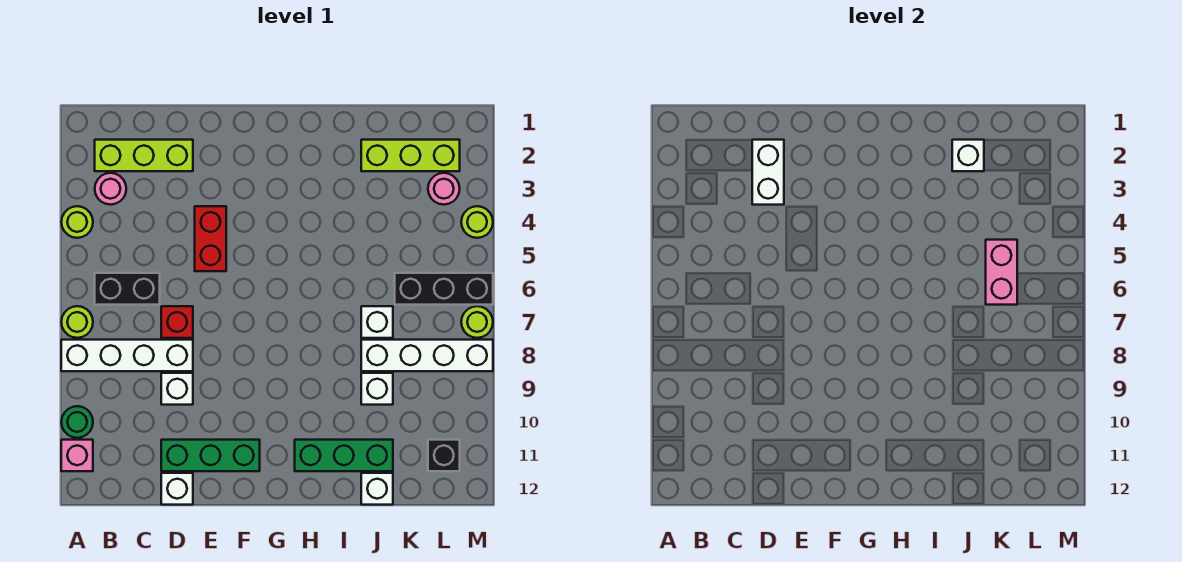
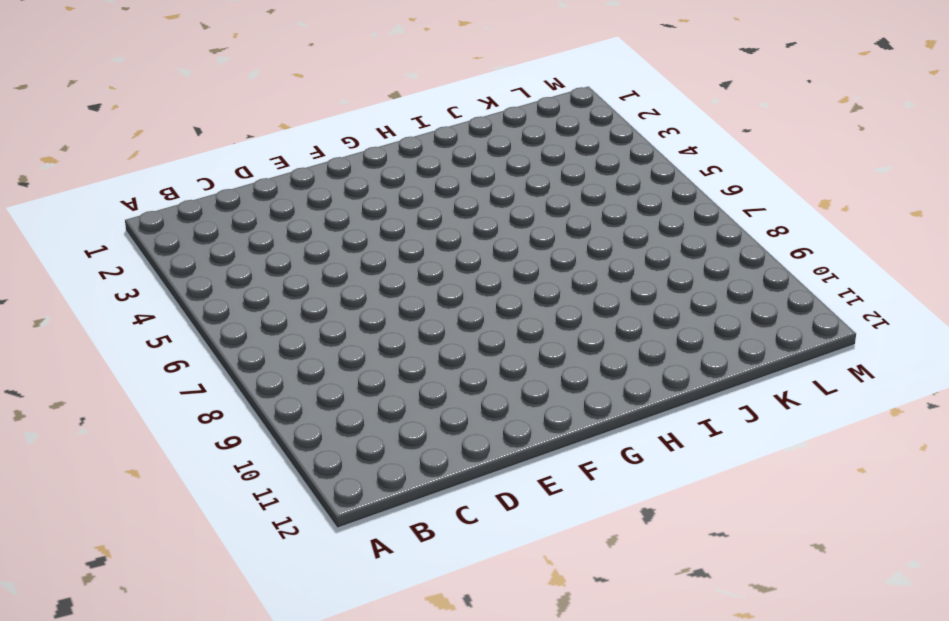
none -> lime 1x1 round brick [61,206,93,238]
none -> lime 1x1 round brick [61,306,93,338]
none -> white 1x4 brick [61,340,193,371]

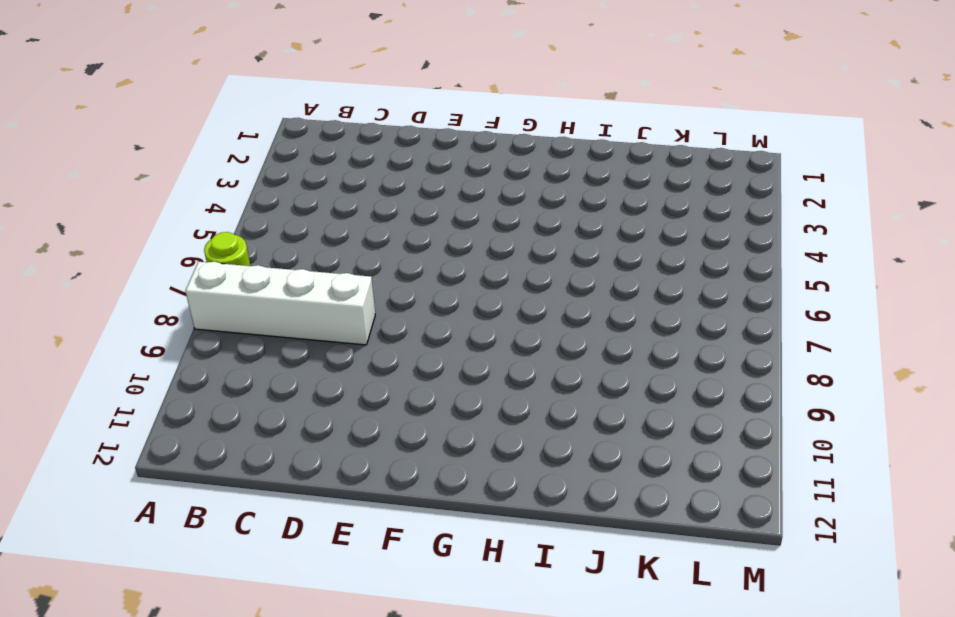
none -> lime 1x1 round brick [61,206,93,238]
none -> green 1x1 round brick [61,406,93,438]
none -> pink 1x1 brick [61,440,93,471]

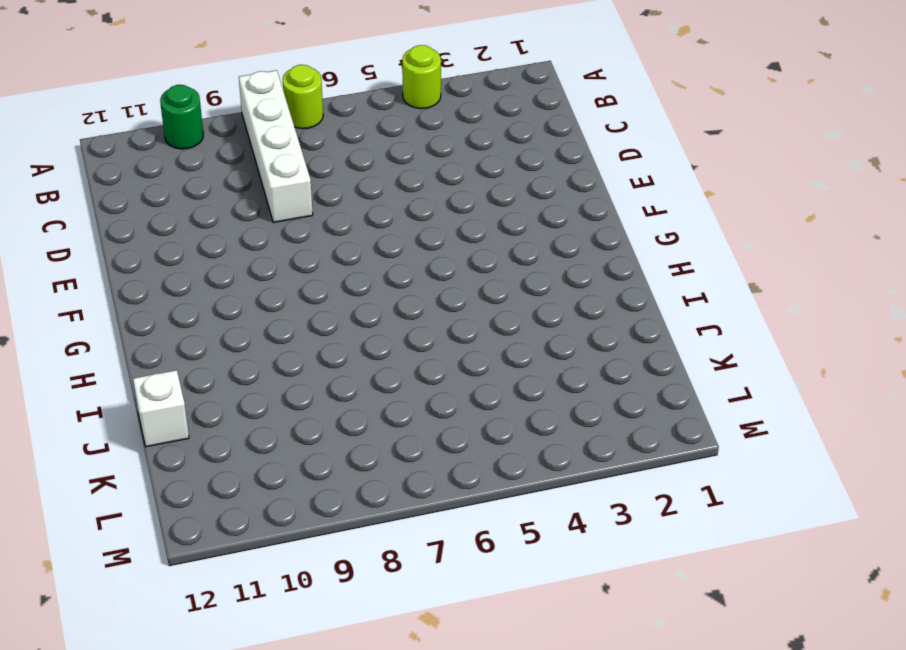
none -> pink 1x1 brick [61,440,93,471]
none -> lime 1x3 brick [95,140,193,171]
none -> pink 1x1 round brick [95,173,126,205]

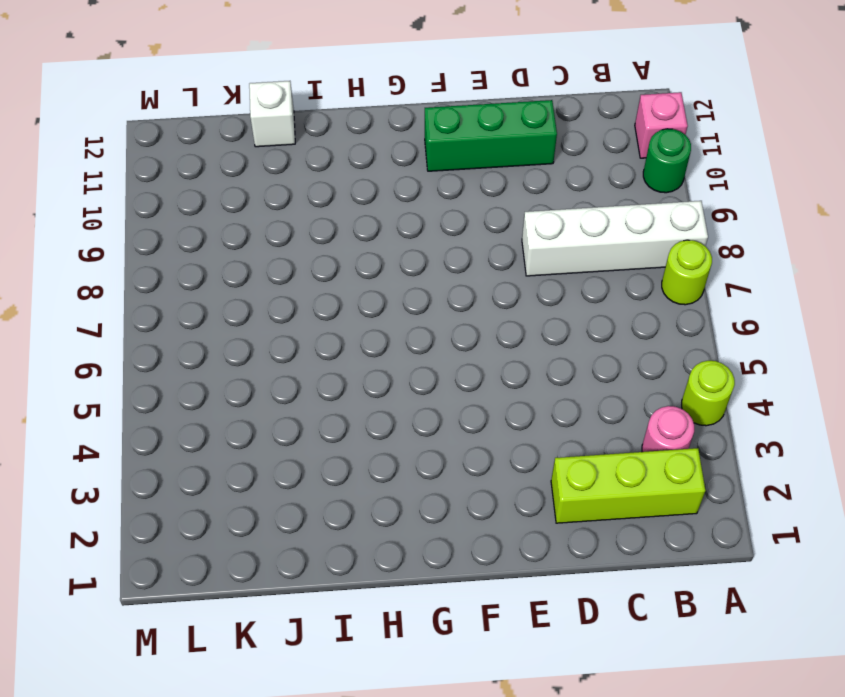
none -> black 1x2 brick [95,273,160,305]
none -> red 1x1 brick [161,306,193,338]
none -> white 1x1 brick [161,373,193,405]

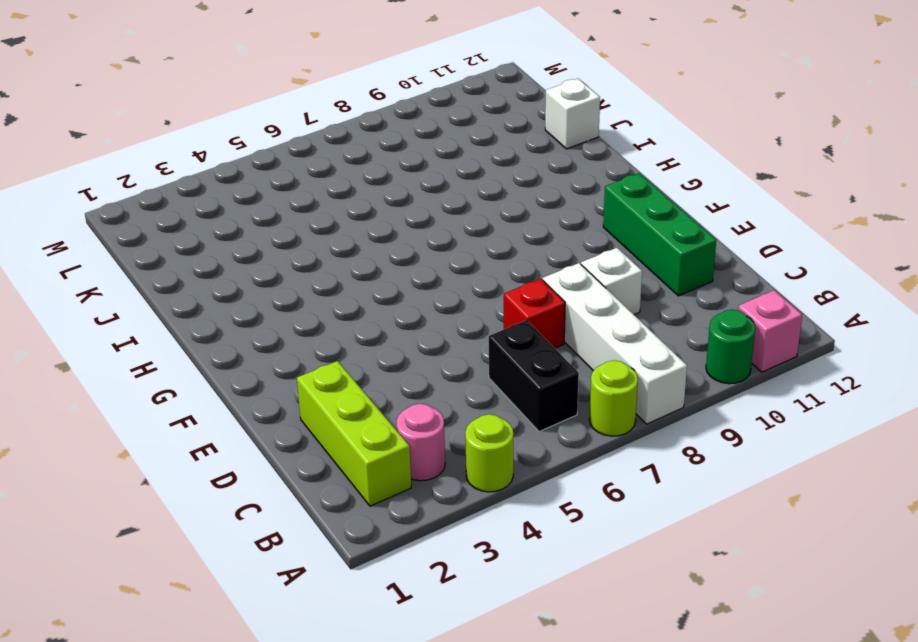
none -> white 1x1 brick [161,473,193,505]
none -> red 1x2 brick [195,206,226,271]
none -> green 1x3 brick [295,440,393,471]

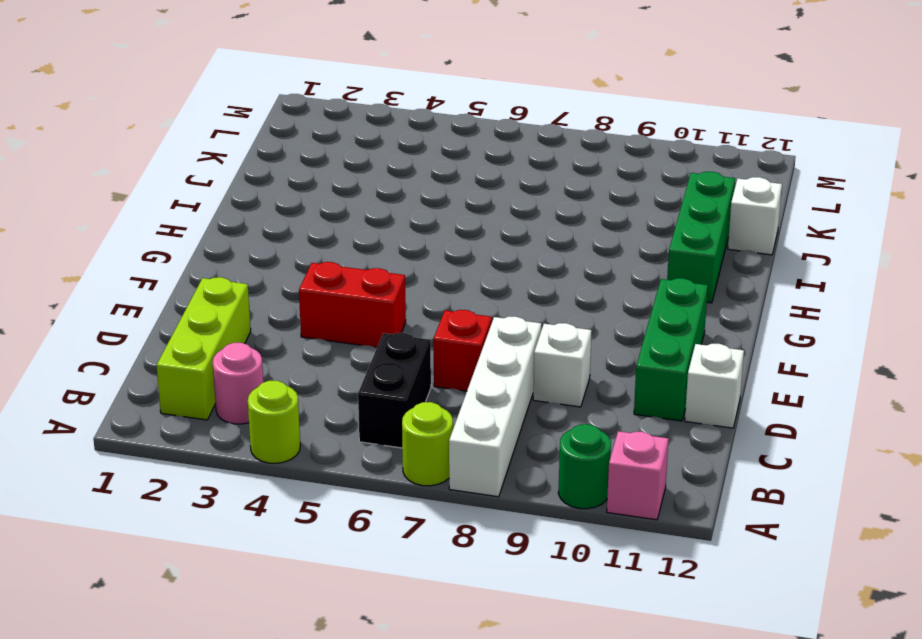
none -> lime 1x3 brick [361,140,460,171]
none -> white 1x1 brick [361,306,393,338]
none -> white 1x4 brick [361,340,493,371]

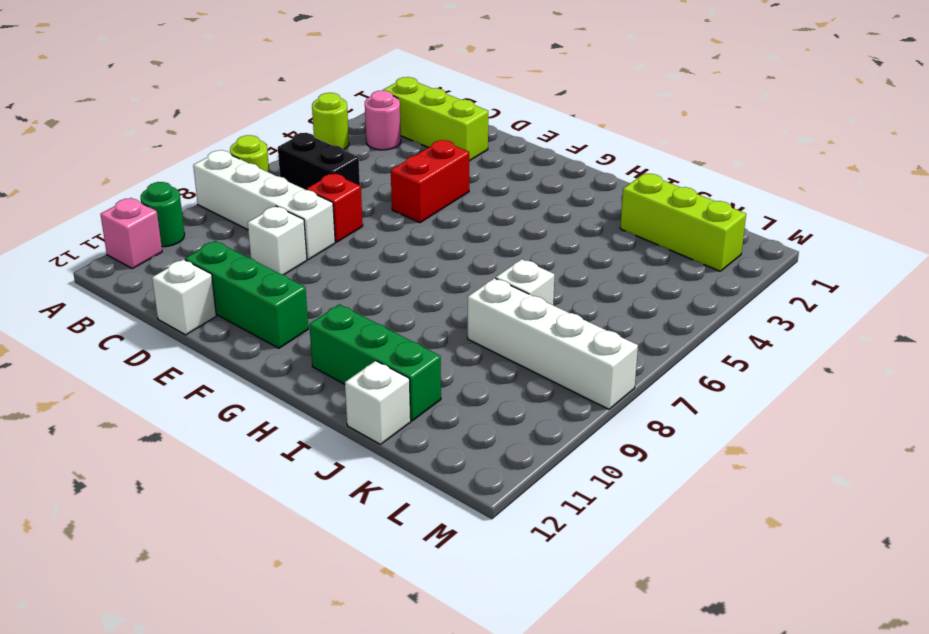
none -> white 1x1 brick [361,373,393,405]
none -> black 1x3 brick [395,273,493,305]
none -> pink 1x1 round brick [428,173,460,205]

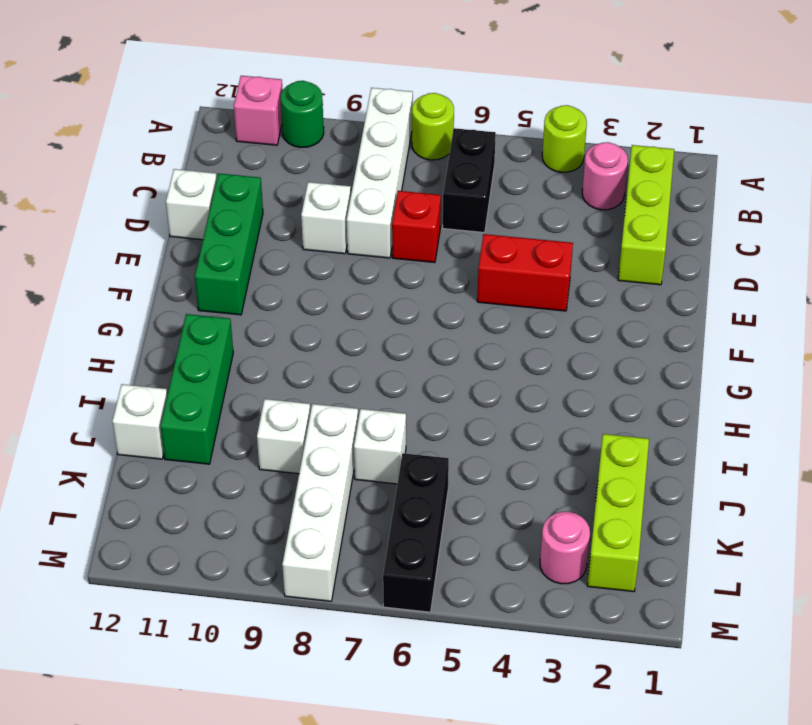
none -> black 1x1 brick [428,440,460,471]
none -> lime 1x1 round brick [461,206,493,238]
none -> lime 1x1 round brick [461,306,493,338]

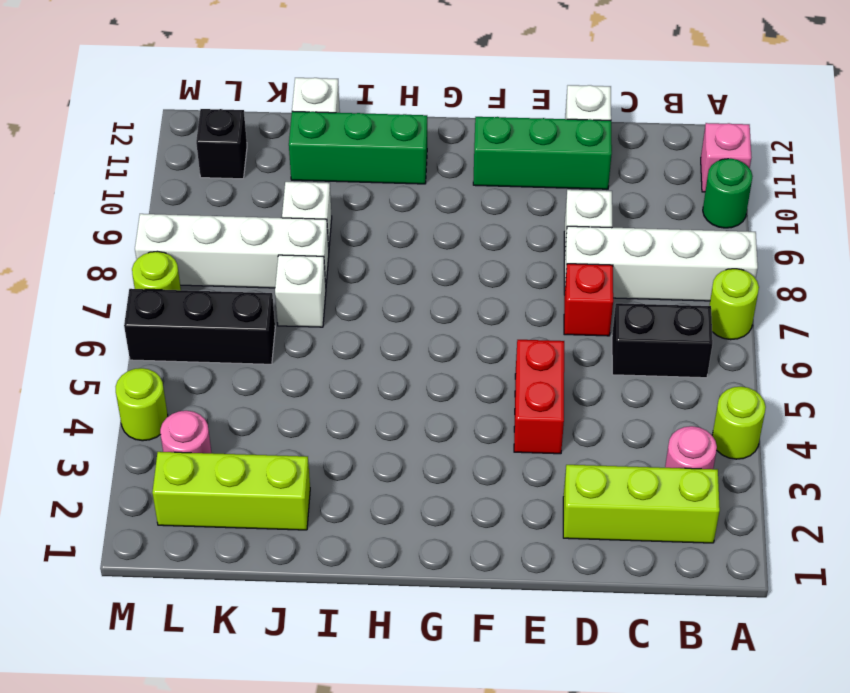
none -> white 1x2 brick [752,140,784,205]
none -> white 1x1 brick [952,140,984,171]
none -> pink 1x2 brick [986,240,1017,305]

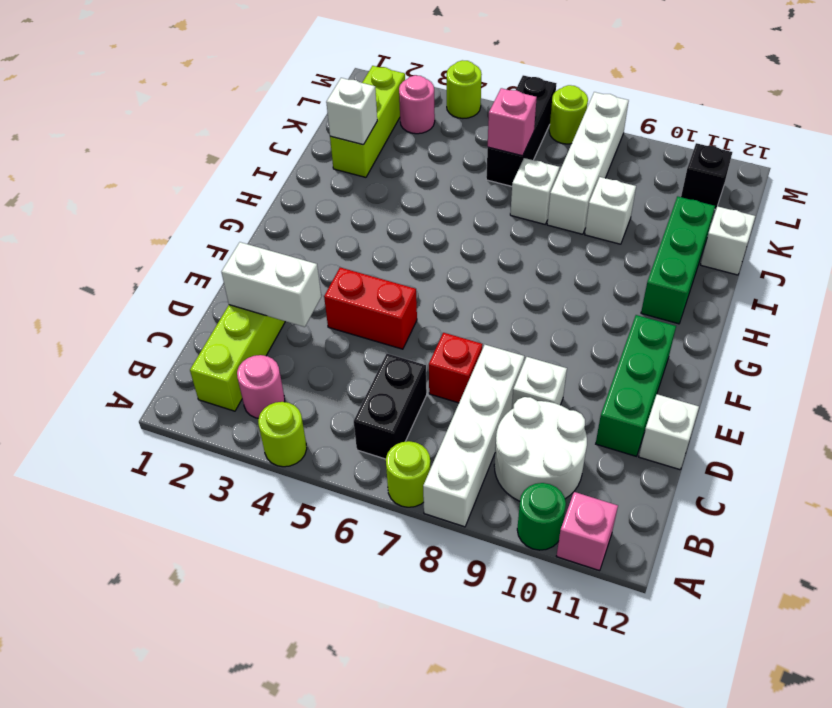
white 2x2 round brick [494,397,587,501] -> none
pink 1x1 brick [488,88,537,156] -> pink 1x2 brick [986,240,1017,305]

